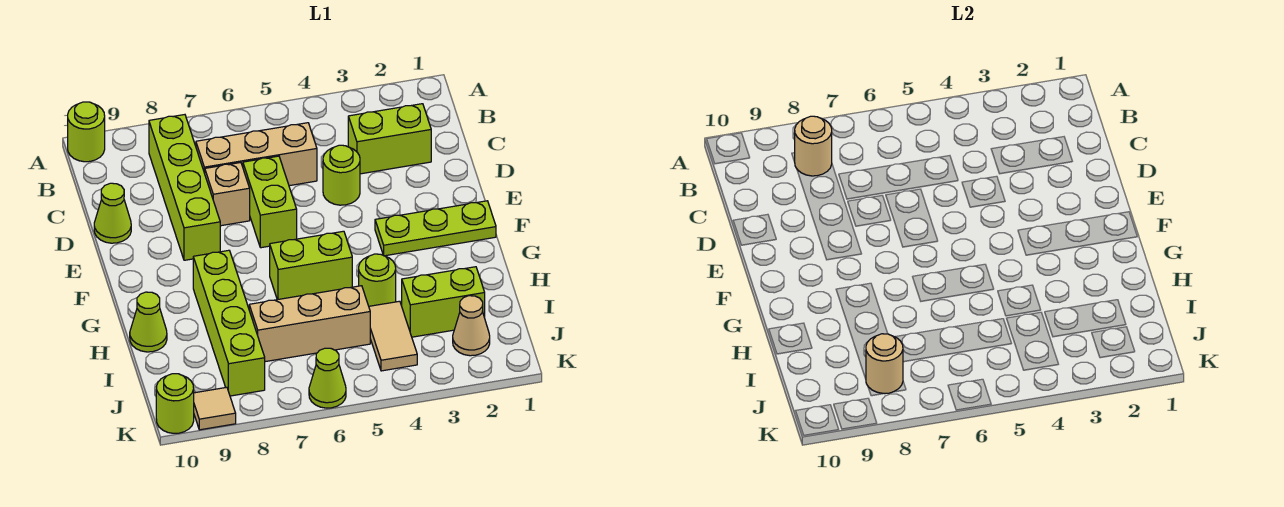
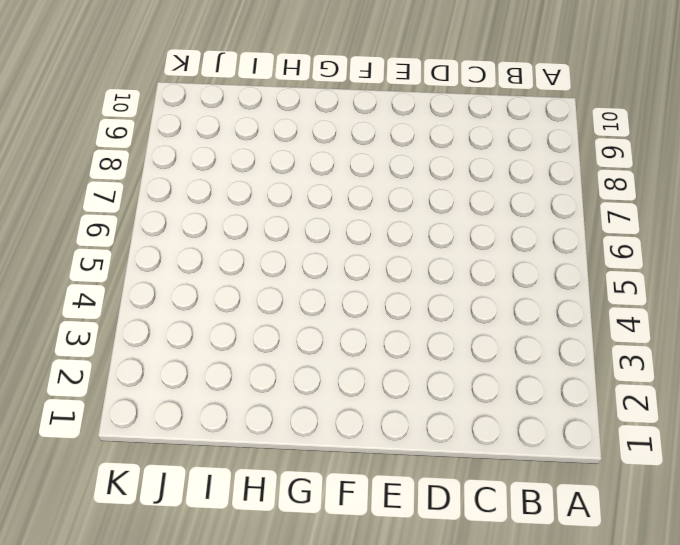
none -> lime 1x1 round brick [68,102,105,162]
none -> lime 1x4 brick [149,115,220,260]
none -> lime 1x2 brick [348,104,431,174]

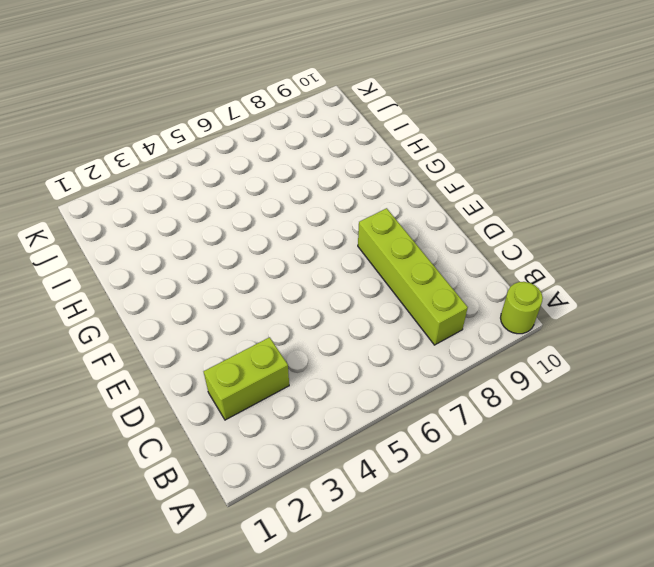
none -> tan 1x3 brick [196,123,317,186]
none -> lime 1x1 round brick [323,145,360,205]
none -> lime 1x2 brick [243,156,297,248]

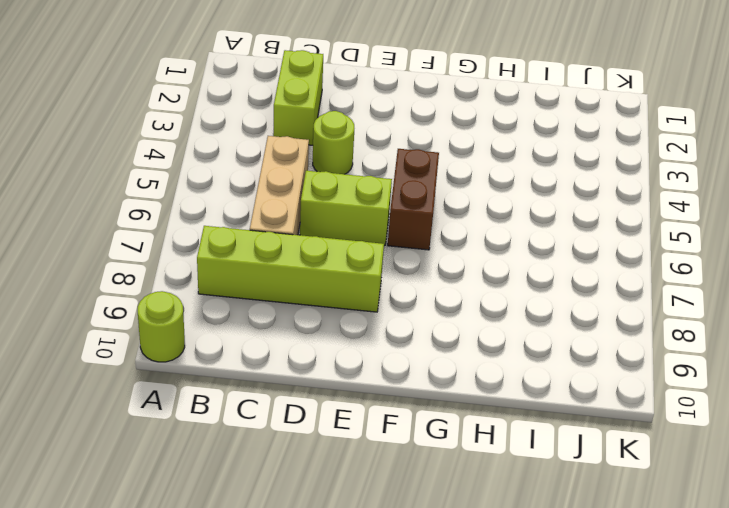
brown 1x2 brick [388,149,439,250] -> none
none -> tan 1x1 brick [205,163,250,226]
none -> lime 1x1 cone [94,183,131,243]
none -> lime 1x3 plate [375,201,496,256]

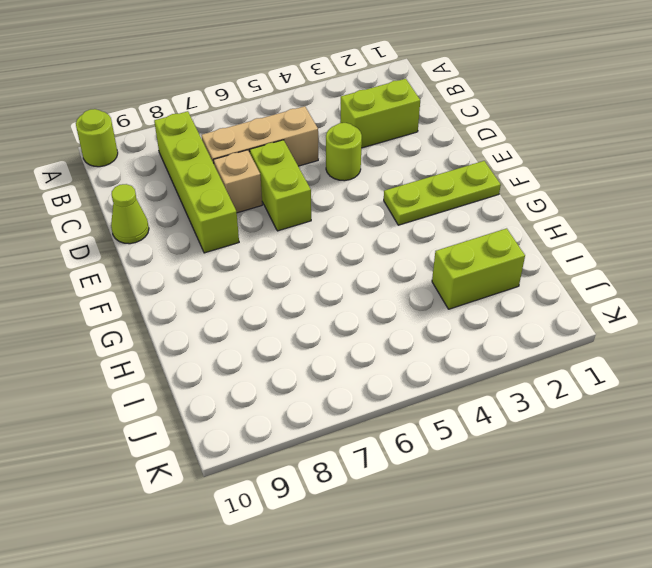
none -> lime 1x2 brick [270,231,352,300]
none -> lime 1x4 brick [193,250,265,396]
none -> lime 1x1 round brick [359,254,396,306]

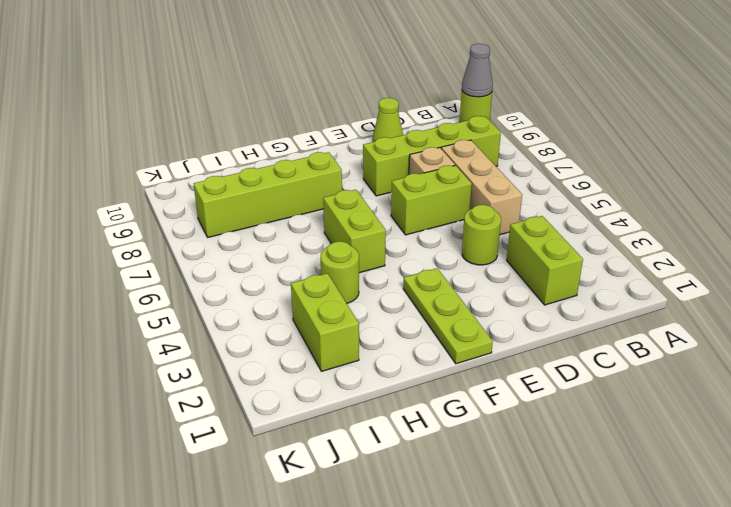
grey 1x1 cone [462,44,493,97] -> none
none -> lime 1x1 cone [130,292,167,352]
none -> tan 1x2 tile [369,301,417,371]
none -> tan 1x3 brick [249,286,370,362]

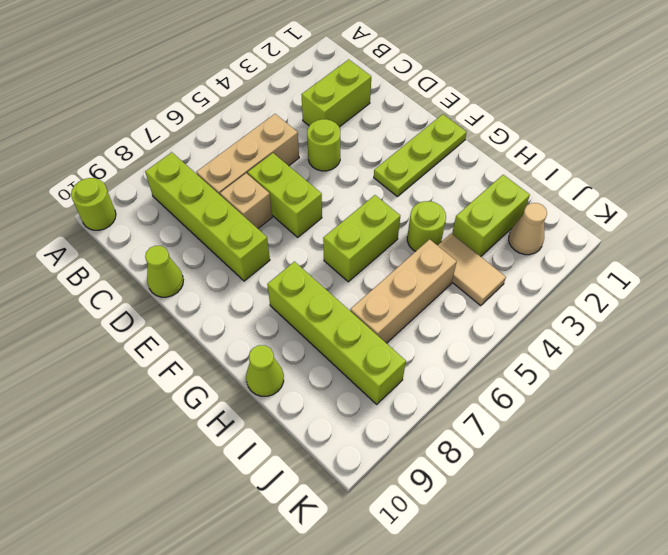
none -> lime 1x1 cone [309,348,346,408]
none -> tan 1x1 tile [194,387,236,430]
none -> lime 1x1 round brick [156,374,194,433]

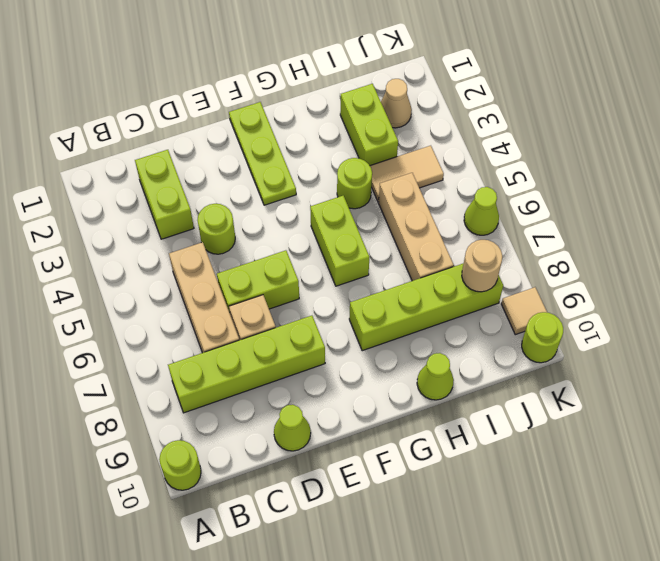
none -> tan 1x1 round brick [795,116,832,176]

